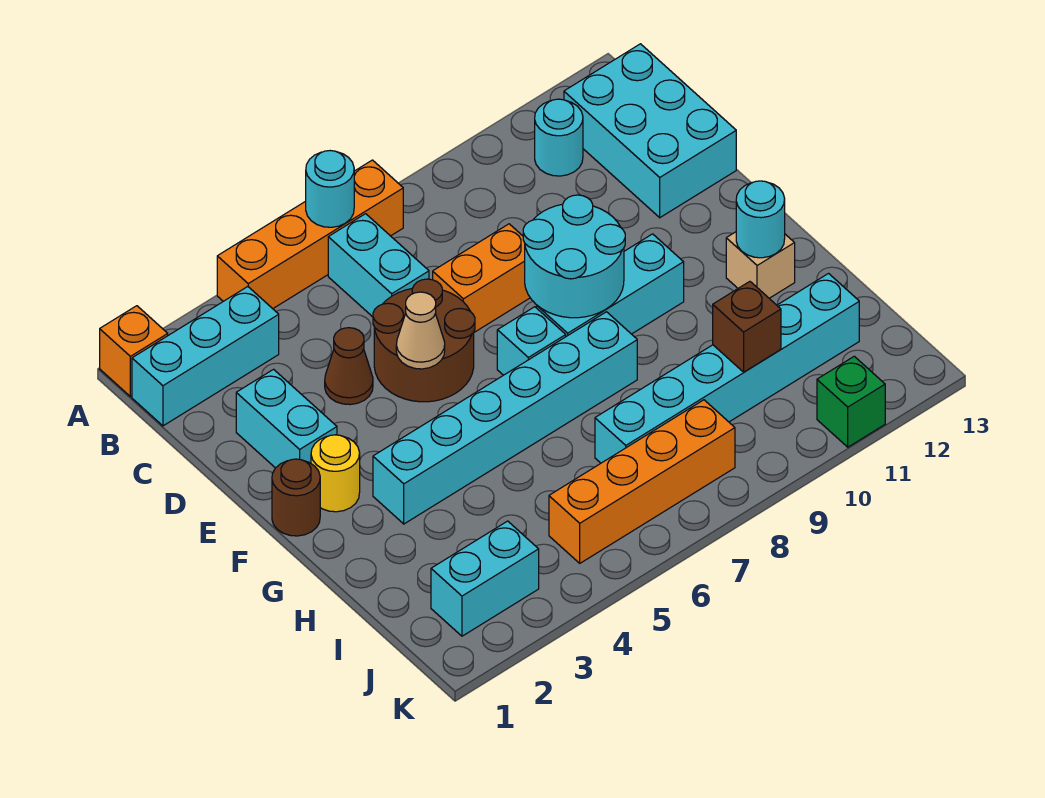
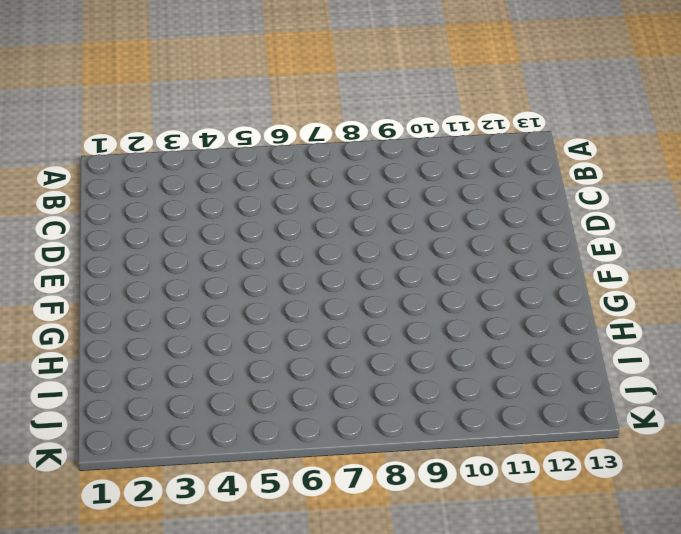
none -> orange 1x1 brick [100,306,168,397]
none -> orange 1x4 brick [217,160,403,309]
none -> cyan 1x3 brick [132,287,279,426]

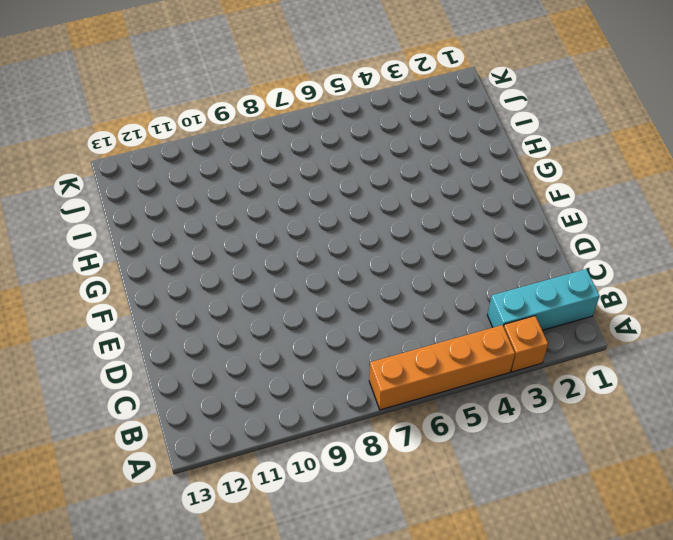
orange 1x1 brick [504,316,548,372] -> orange 1x1 brick moved to [100,306,168,397]
none -> cyan 1x2 brick [328,214,429,317]
none -> cyan 1x1 round brick [535,99,583,176]
none -> cyan 2x3 brick [564,44,736,218]

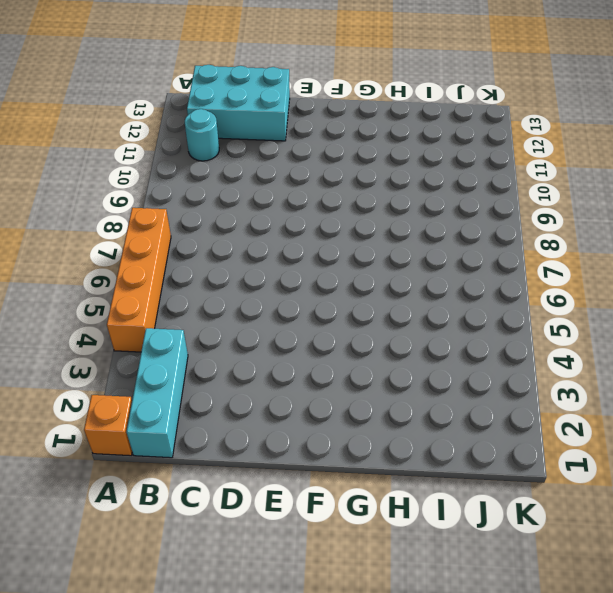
none -> cyan 1x2 brick [328,214,429,317]
none -> cyan 1x2 brick [236,369,337,468]
none -> brown 1x1 cone [325,328,373,405]

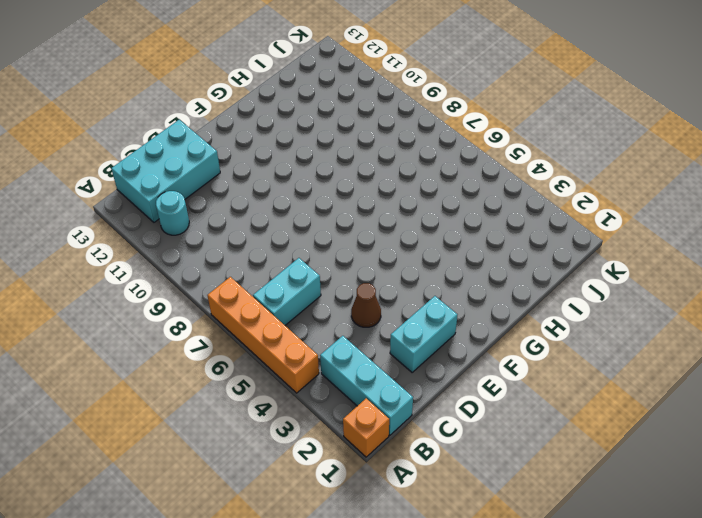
none -> brown 2x2 round brick [373,279,475,402]
none -> orange 1x2 brick [433,224,530,332]
none -> brown 1x1 round brick [272,459,320,536]

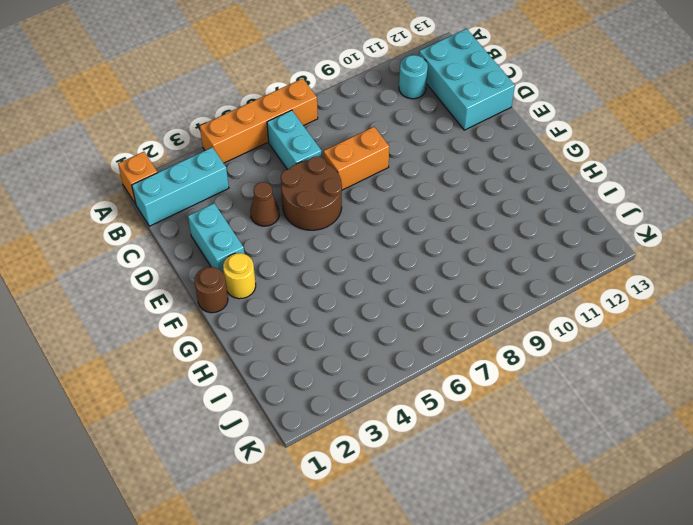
none -> cyan 1x1 brick [497,307,566,375]
none -> cyan 1x3 brick [537,234,684,336]
none -> cyan 1x6 brick [373,312,637,524]

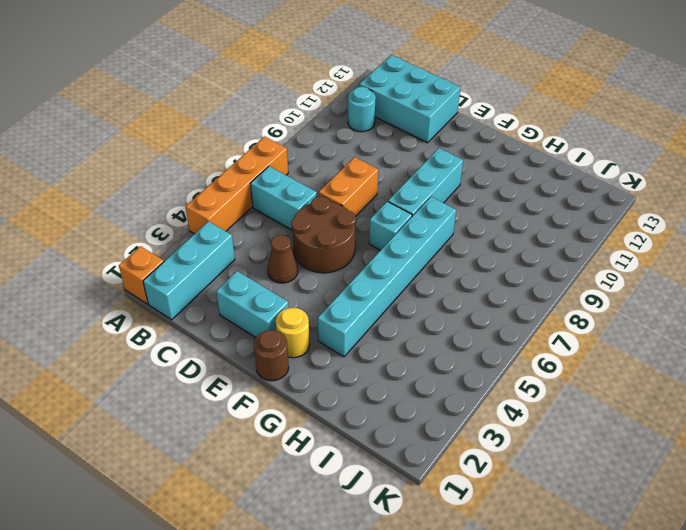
none -> tan 1x1 brick [726,232,795,298]
none -> cyan 1x6 brick [595,274,859,463]
none -> cyan 1x2 brick [431,521,539,636]

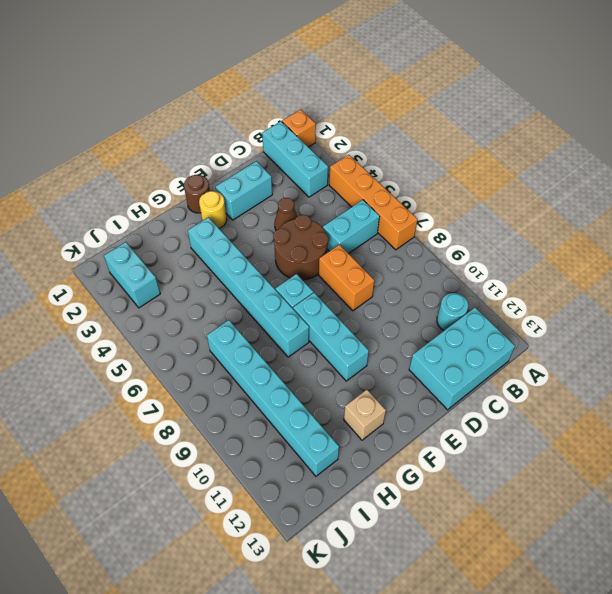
none -> orange 1x4 brick [549,400,735,563]
none -> green 1x1 brick [817,356,885,447]
none -> cyan 1x1 round brick [306,151,354,227]

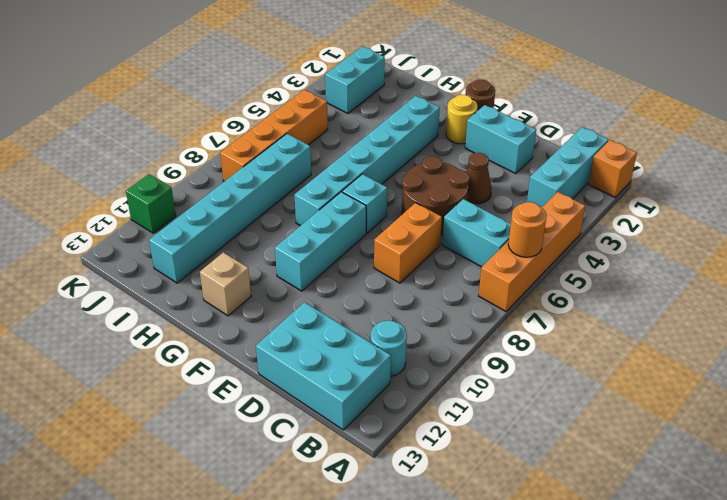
orange 1x1 round brick [508,202,547,257] -> cyan 1x1 round brick [306,151,354,227]
none -> tan 1x1 cone [396,292,445,369]
none -> cyan 2x2 round brick [523,195,625,318]
none -> cyan 1x1 round brick [736,181,785,258]

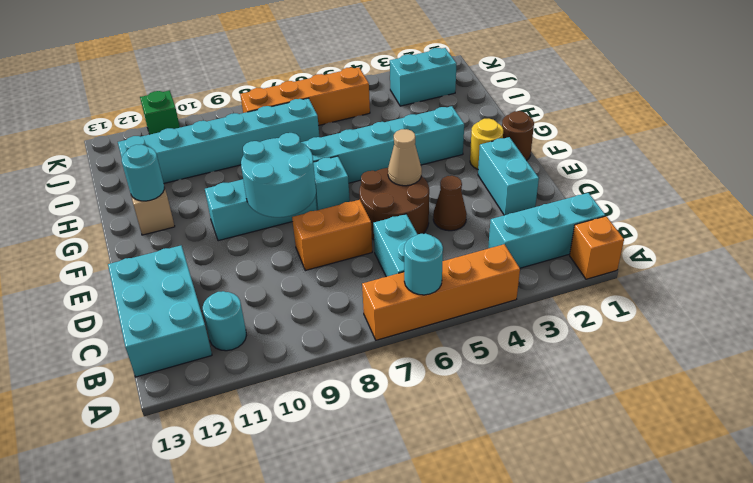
none -> brown 1x1 brick [713,282,781,372]

